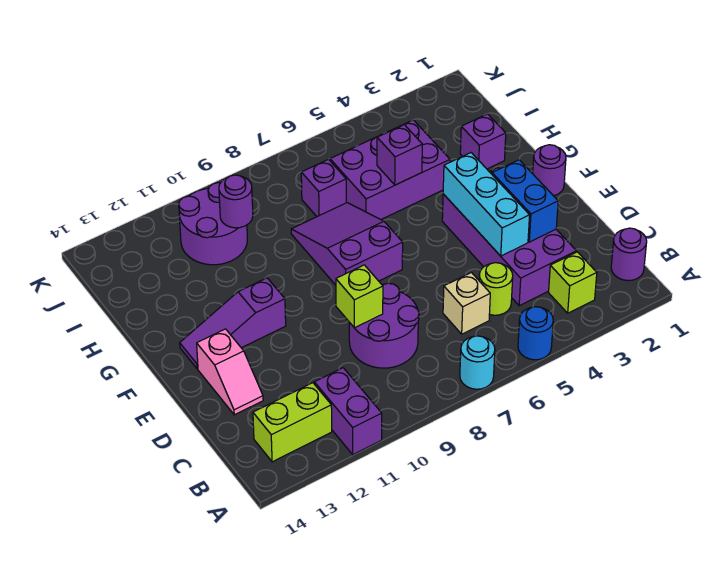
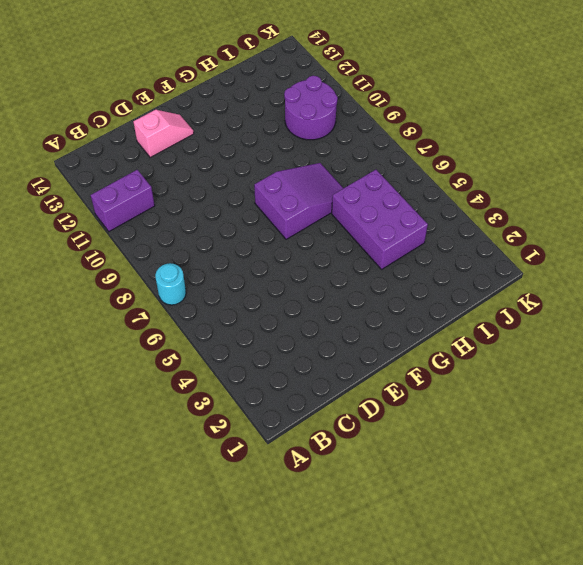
pink 1x2 slope [133,110,194,158] -> pink 1x2 slope turned to [197,329,263,415]
none -> blue 1x1 round brick [518,307,553,360]
none -> purple 1x1 round brick [611,228,647,281]
none -> lime 1x1 brick [549,252,597,313]

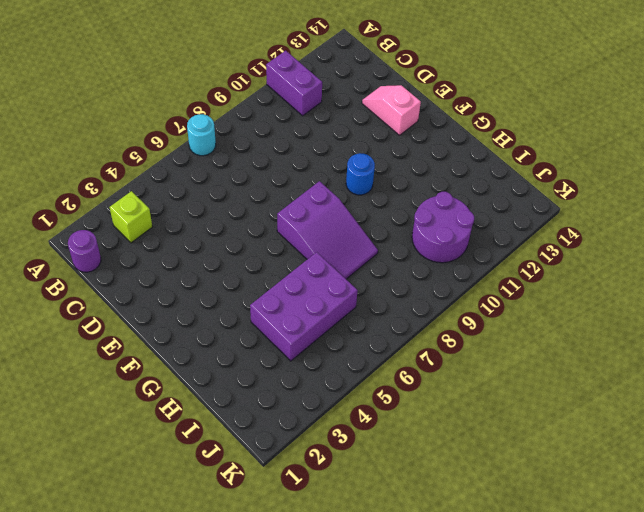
blue 1x1 round brick [346,153,375,195] -> blue 1x1 round brick moved to [518,307,553,360]
none -> lime 1x2 brick [253,383,332,462]
none -> purple 2x4 brick [442,168,576,306]
none -> lime 1x1 round brick [479,263,513,315]

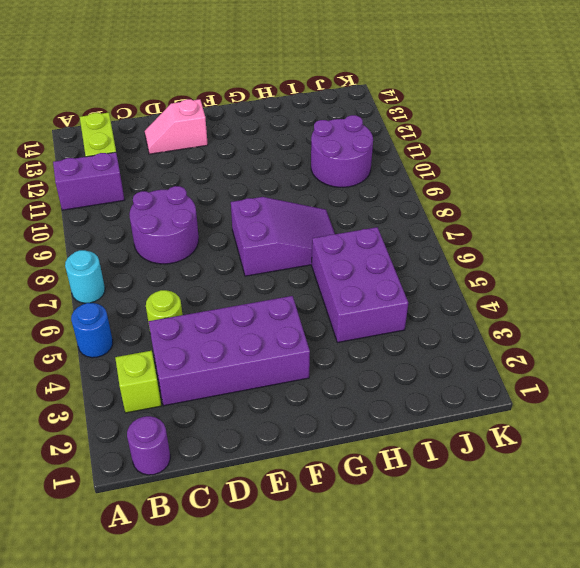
none -> tan 1x1 brick [443,273,490,334]
none -> purple 1x1 round brick [533,145,566,196]
none -> purple 1x3 slope [180,278,286,369]

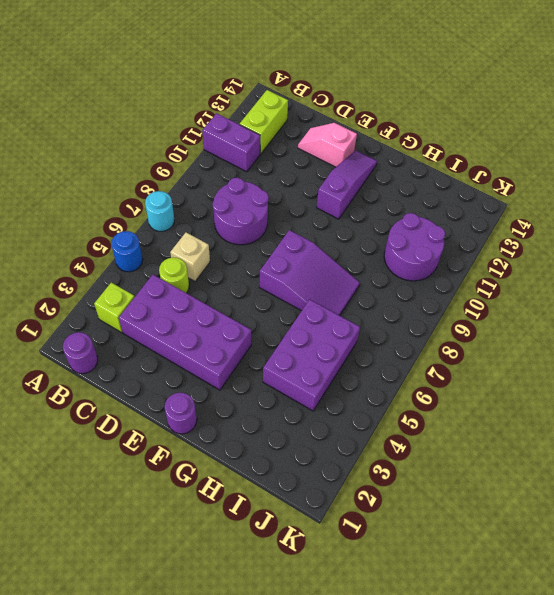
none -> purple 1x1 brick [460,114,506,169]
none -> purple 1x1 brick [301,159,346,217]
none -> blue 1x2 brick [492,160,558,242]

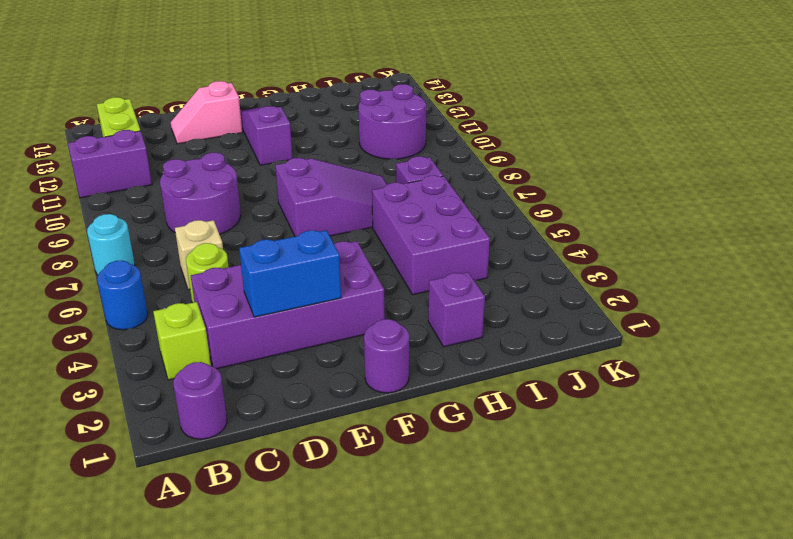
none -> cyan 1x3 brick [443,153,530,256]
none -> lime 1x1 brick [336,265,383,328]
none -> purple 1x1 brick [377,125,422,185]

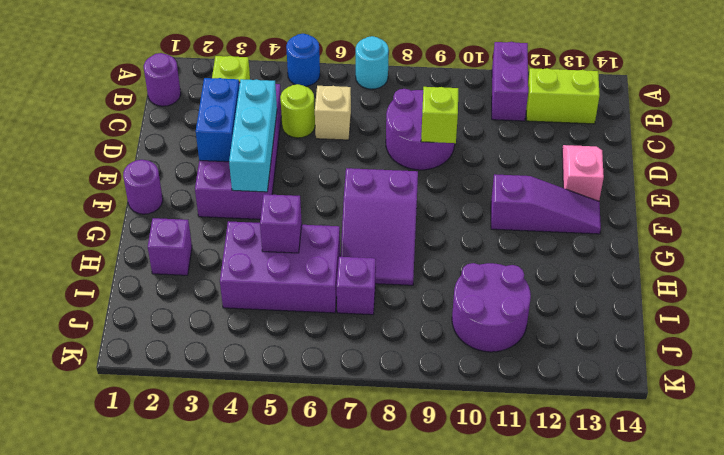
none -> purple 1x1 round brick [219,175,253,228]

